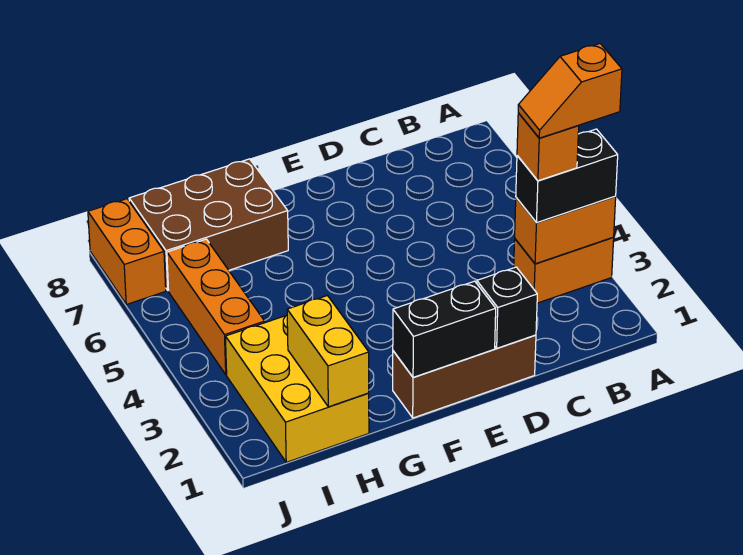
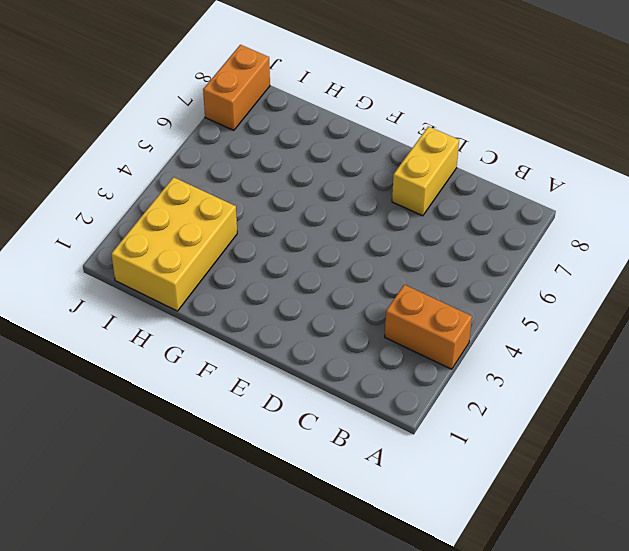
yellow 1x2 brick [392,126,459,216] -> yellow 1x2 brick moved to [287,296,369,407]
none -> brown 1x3 brick [393,335,536,418]
none -> brown 2x3 brick [129,159,288,291]
none -> orange 1x3 brick [167,239,265,375]

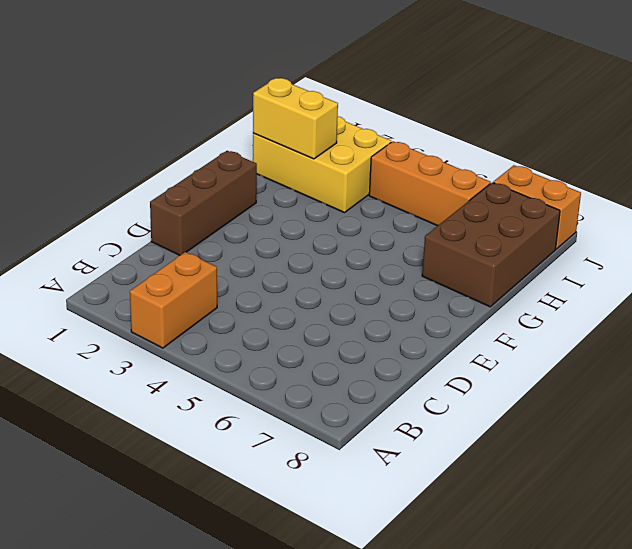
none -> orange 1x2 brick [515,197,616,264]
none -> black 1x1 brick [477,267,537,348]
none -> black 1x2 brick [393,281,496,378]

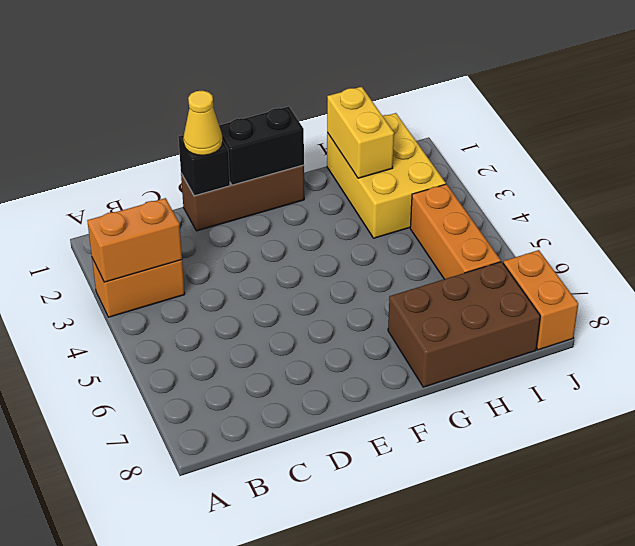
yellow 1x1 cone [183,90,223,155] -> none
none -> black 1x2 brick [516,129,618,223]
none -> orange 1x1 brick [517,113,579,181]
none -> orange 1x2 slope [518,44,622,138]

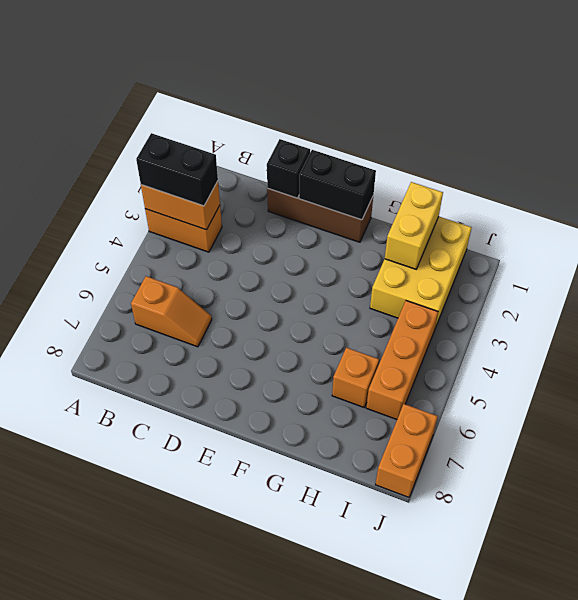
orange 1x2 slope [131,276,212,347] -> orange 1x2 slope moved to [518,44,622,138]
orange 1x1 brick [332,348,379,407] -> orange 1x1 brick moved to [517,113,579,181]
none -> brown 2x3 brick [129,159,288,291]

